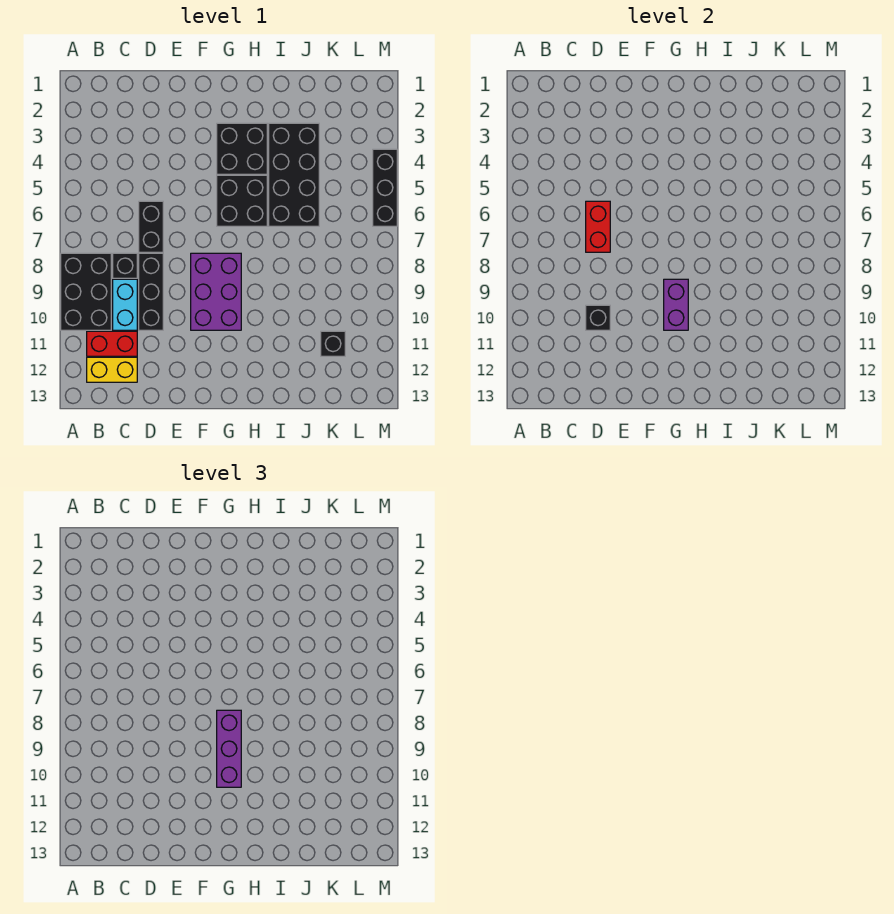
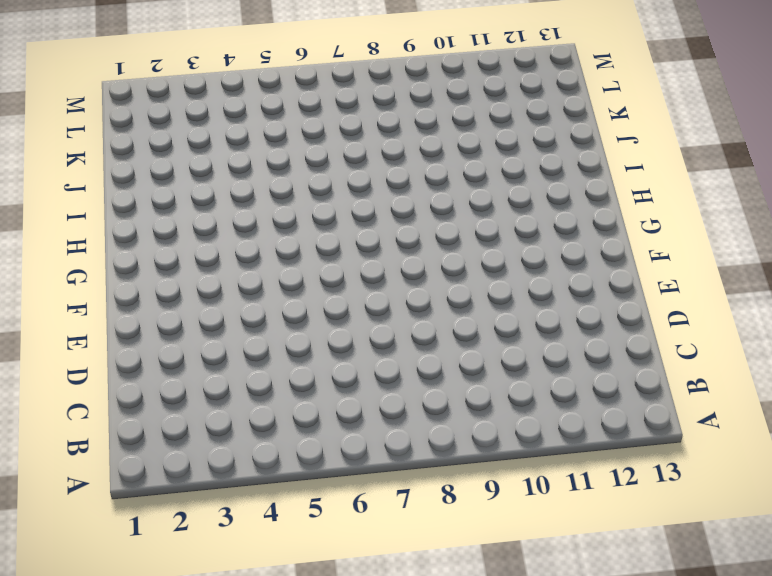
none -> black 2x3 brick [61,253,111,330]
none -> red 1x2 brick [87,331,137,356]
none -> yellow 1x2 brick [87,357,137,382]

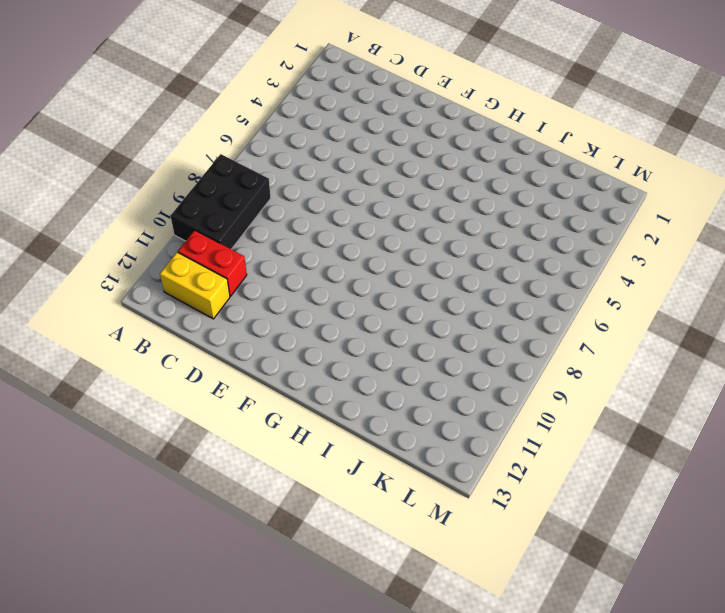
none -> black 1x1 brick [113,253,137,278]
none -> cyan 1x2 brick [113,279,137,330]
none -> black 1x2 brick [139,201,163,252]

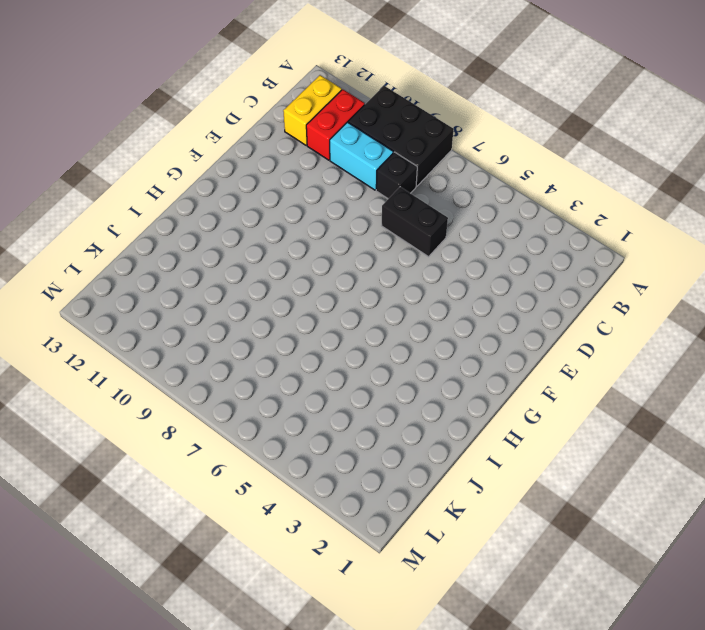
none -> black 1x3 brick [139,253,163,330]
none -> purple 2x3 brick [191,253,241,330]
none -> black 2x2 brick [217,123,267,174]

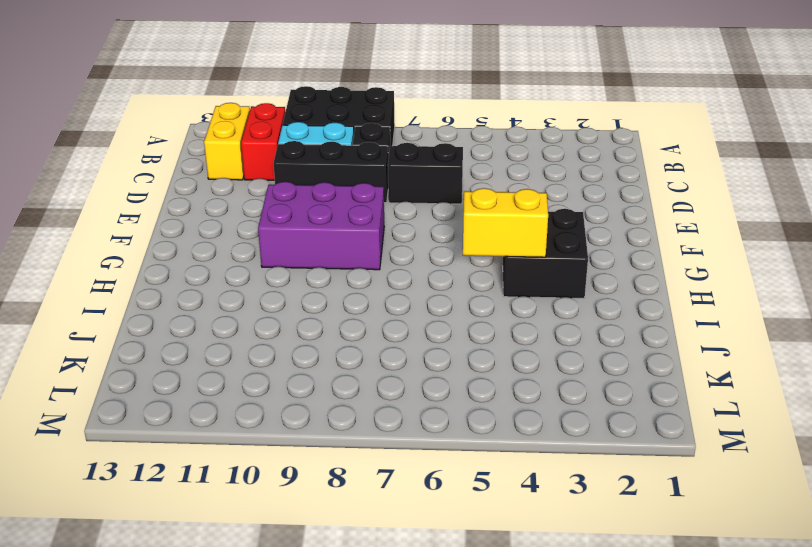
yellow 1x2 brick [463,188,548,257] -> none
none -> black 2x2 brick [217,175,267,226]
none -> black 2x4 brick [269,123,319,226]
none -> black 1x1 brick [321,331,345,356]

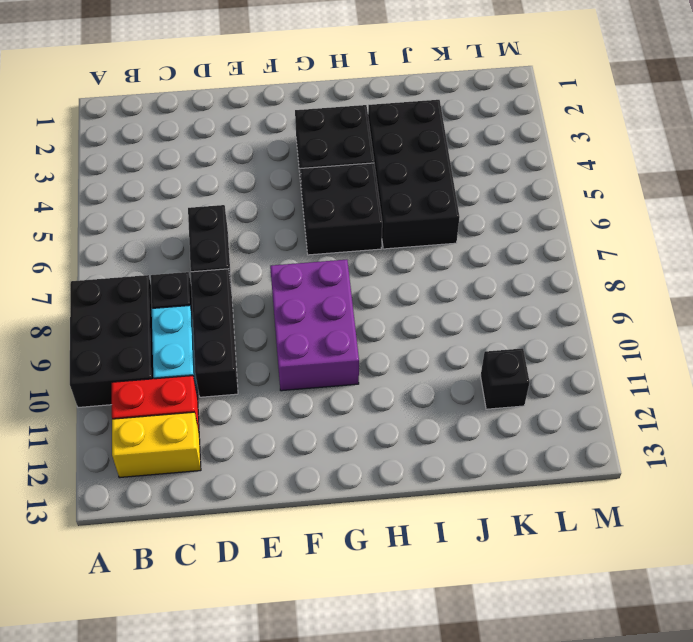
none -> black 1x3 brick [373,149,397,226]
none -> red 1x2 brick [586,201,610,252]
none -> black 1x1 brick [586,305,610,330]

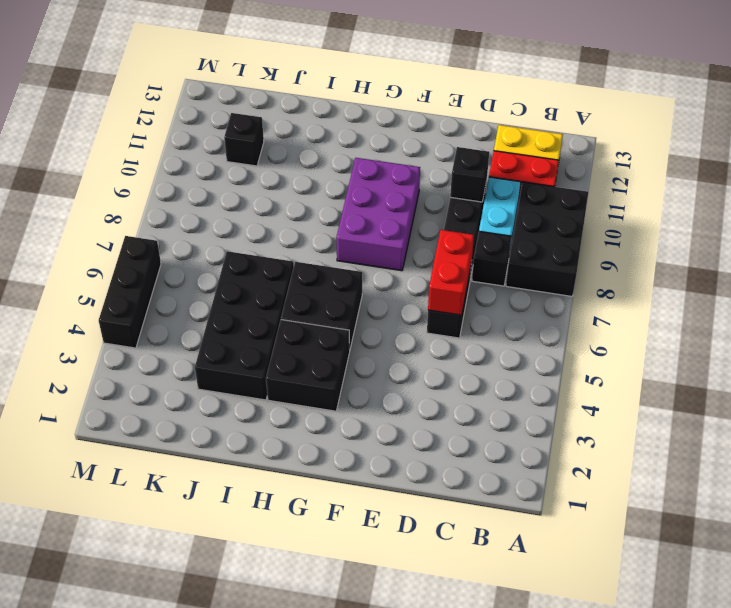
none -> purple 1x2 brick [664,279,688,330]
none -> purple 1x3 brick [217,710,241,787]

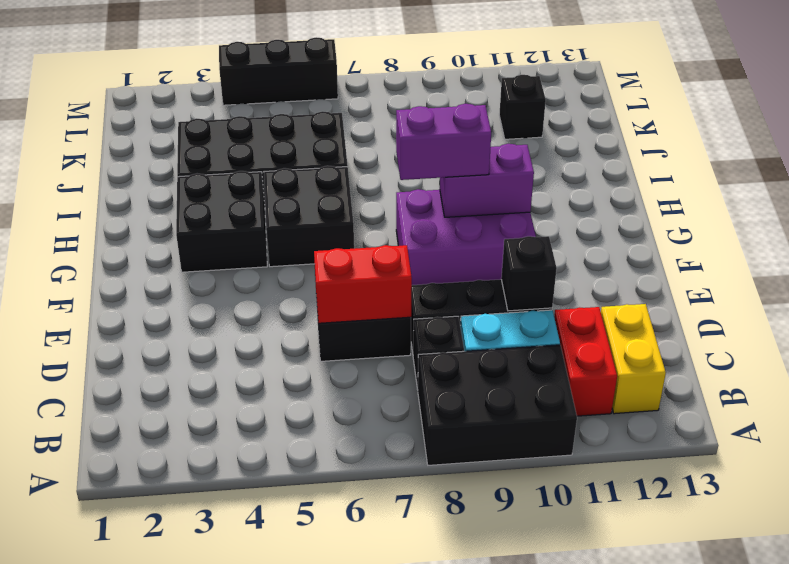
purple 1x2 brick [396,104,491,180] -> purple 1x3 brick [217,710,241,787]

